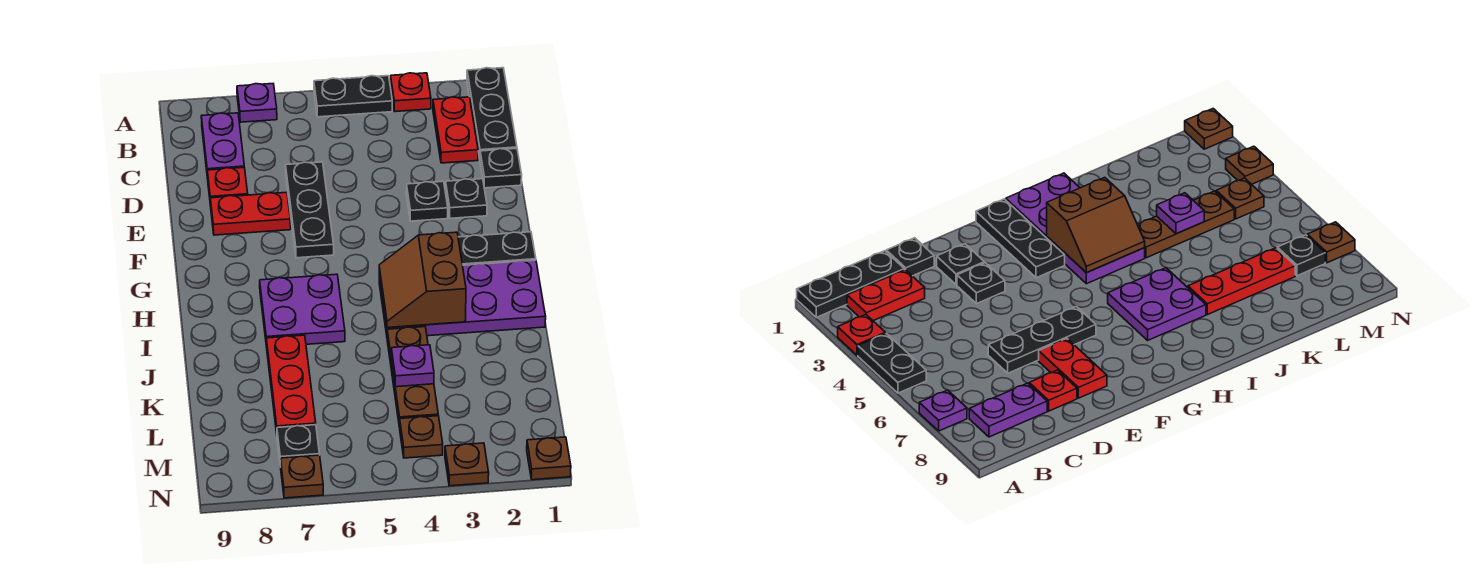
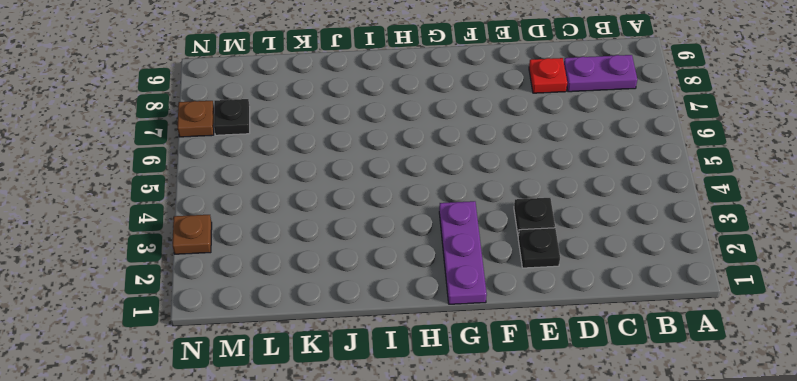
purple 1x3 plate [439,201,487,304] -> black 1x3 plate [458,232,536,265]
none -> black 1x3 plate [467,68,517,159]
none -> red 1x1 plate [391,73,431,112]
none -> black 1x2 plate [314,76,392,117]

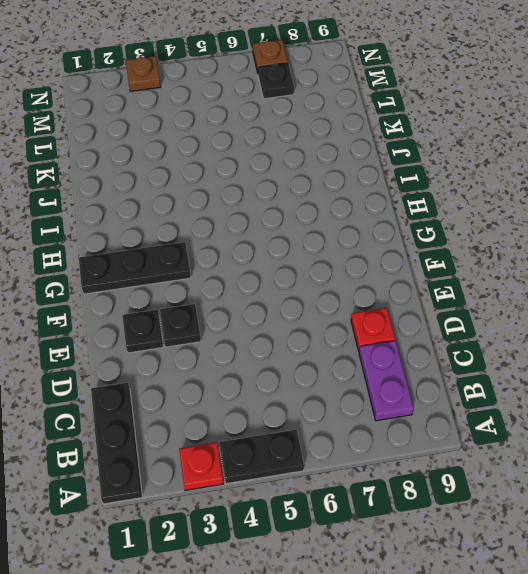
none -> purple 1x1 plate [237,84,277,122]
none -> red 1x2 plate [433,97,478,163]
none -> black 1x1 plate [480,148,522,188]

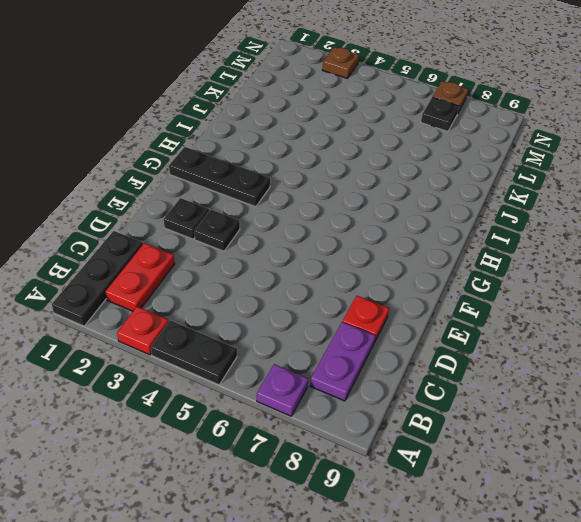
none -> black 1x1 plate [480,148,522,188]
none -> black 1x3 plate [286,162,334,258]
none -> red 1x2 plate [210,192,291,235]

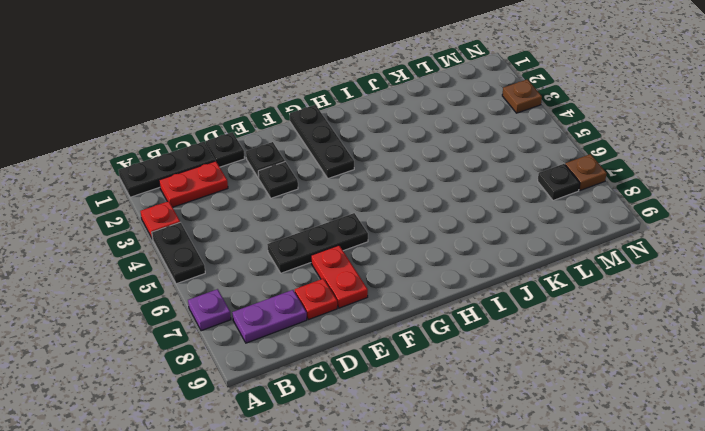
none -> purple 2x4 plate [379,260,546,336]
none -> purple 2x2 plate [260,274,345,347]
none -> brown 1x3 plate [387,327,438,427]

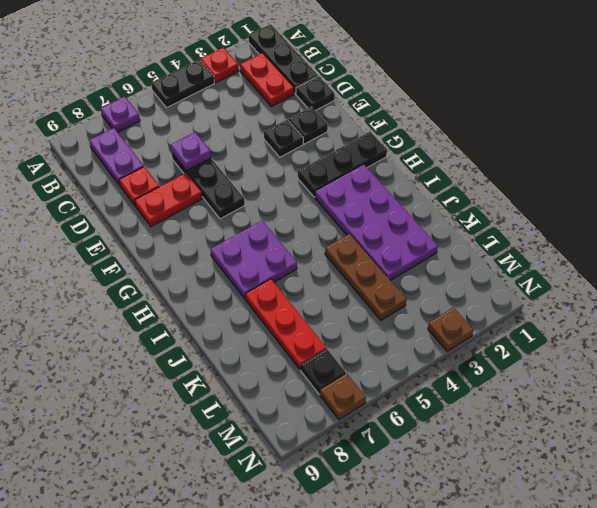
purple 1x1 plate [171,132,211,171] -> purple 1x1 plate moved to [391,345,434,387]
purple 2x4 plate [315,164,438,280] -> purple 2x4 plate turned to [379,260,546,336]
none -> brown 1x1 plate [400,416,443,458]
none -> brown 1x1 plate [527,437,571,480]
none -> brown 2x2 slope [379,232,466,328]

